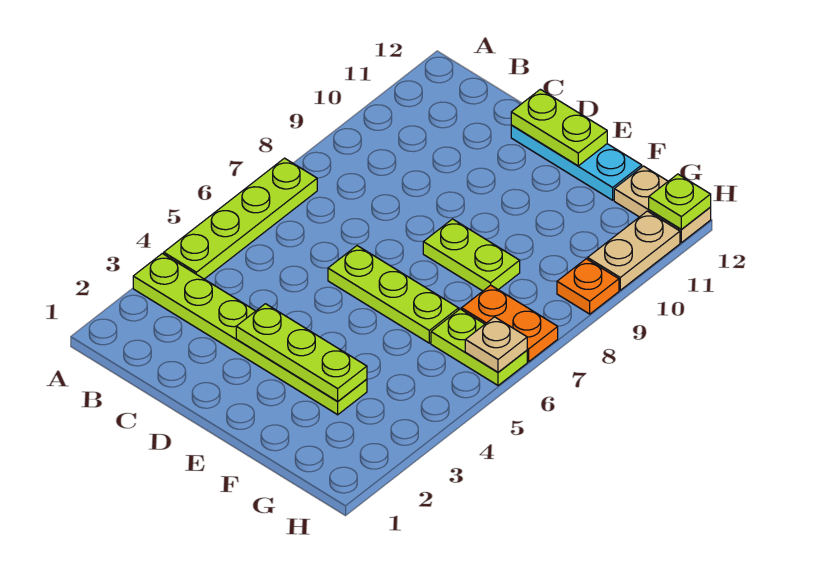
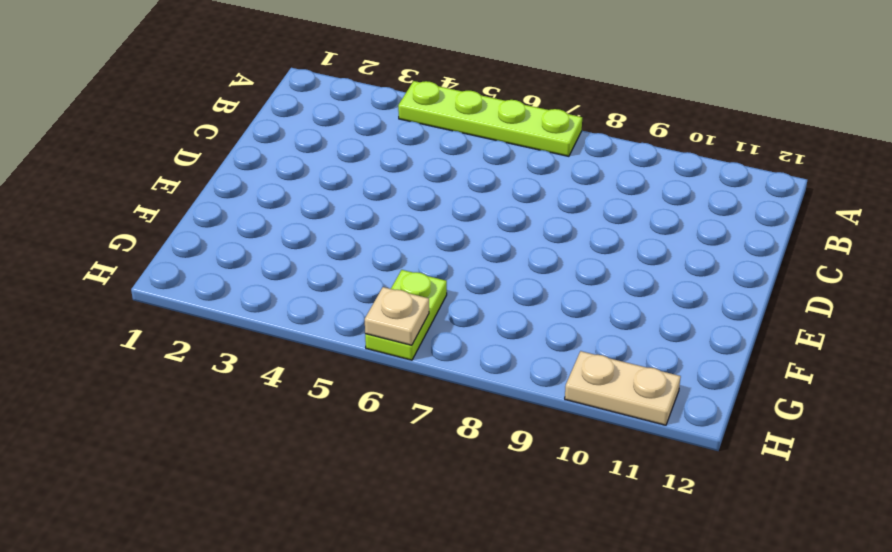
none -> lime 1x6 plate [133,253,367,415]
none -> lime 1x3 plate [328,246,459,343]
none -> cyan 1x3 plate [511,125,642,200]

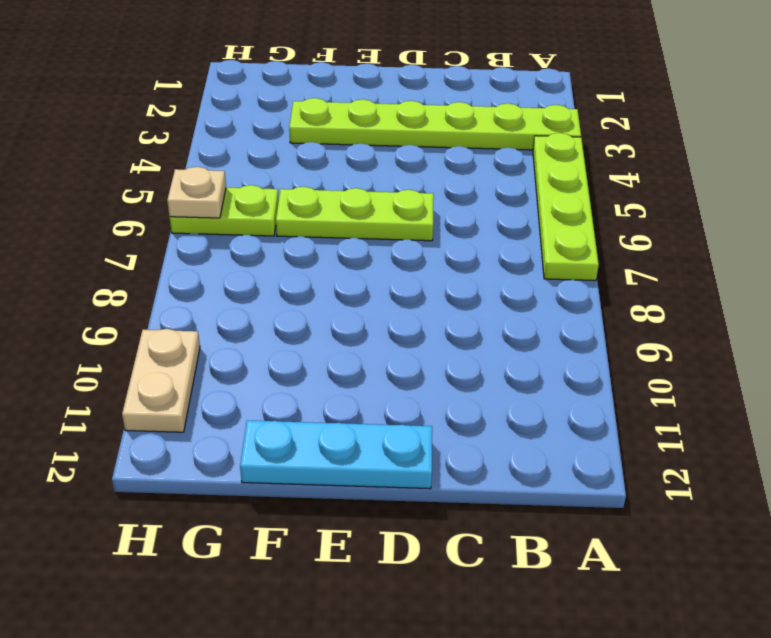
none -> lime 1x2 plate [423,219,520,291]
none -> orange 1x2 plate [462,285,558,362]
none -> tan 1x2 plate [614,166,711,243]

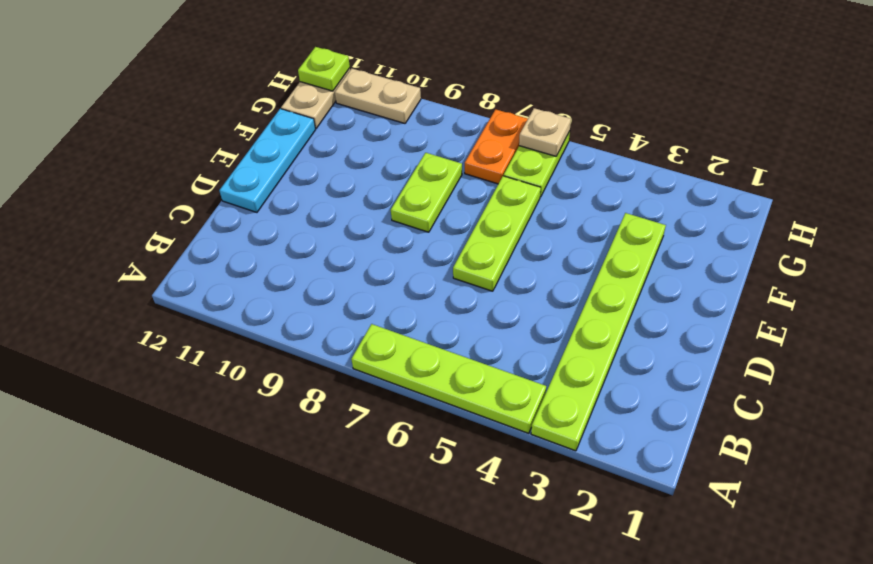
none -> orange 1x1 plate [557,259,619,314]
none -> lime 1x3 plate [236,304,367,401]
none -> lime 1x2 plate [511,89,607,166]

